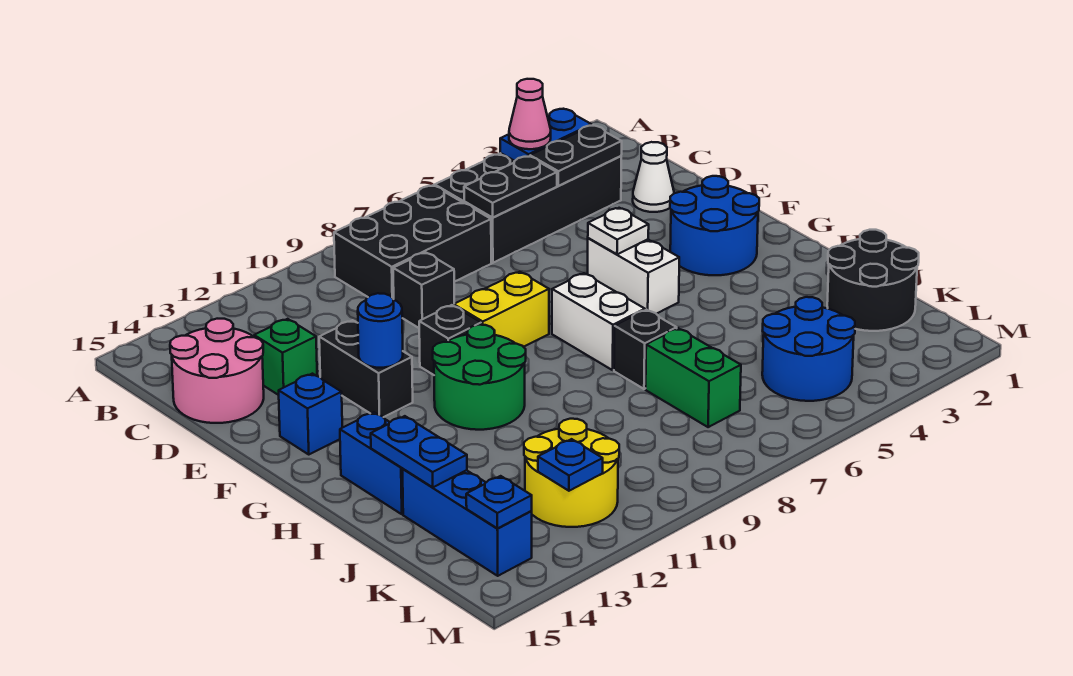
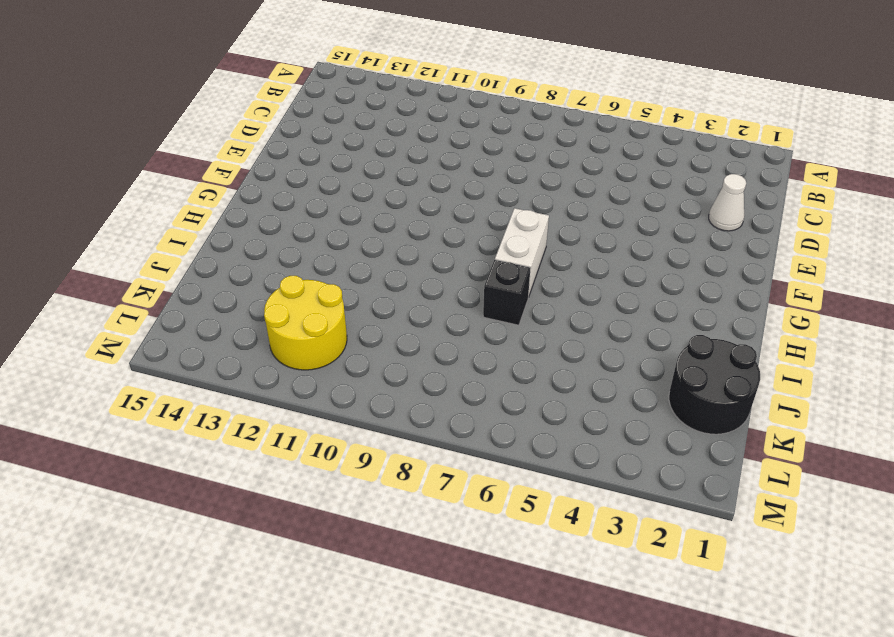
none -> black 2x4 brick [435,153,621,263]
none -> black 2x3 brick [334,185,491,299]
none -> pink 2x2 round brick [170,319,264,423]
none -> black 1x1 brick [393,252,454,328]

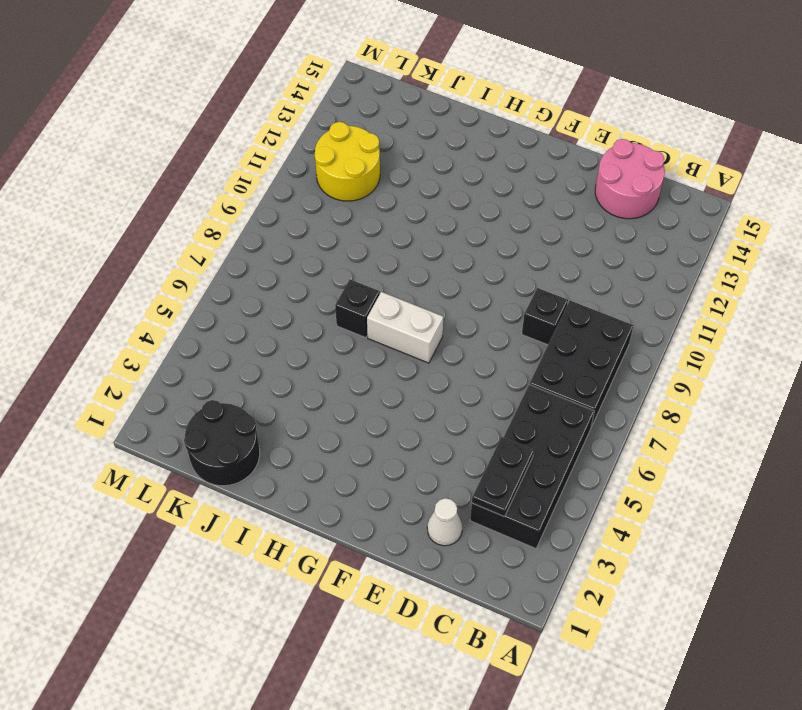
none -> green 1x1 brick [254,319,317,395]
none -> black 1x2 brick [319,320,413,417]
none -> blue 2x2 round brick [670,176,759,275]
none -> white 1x2 brick [588,238,679,314]

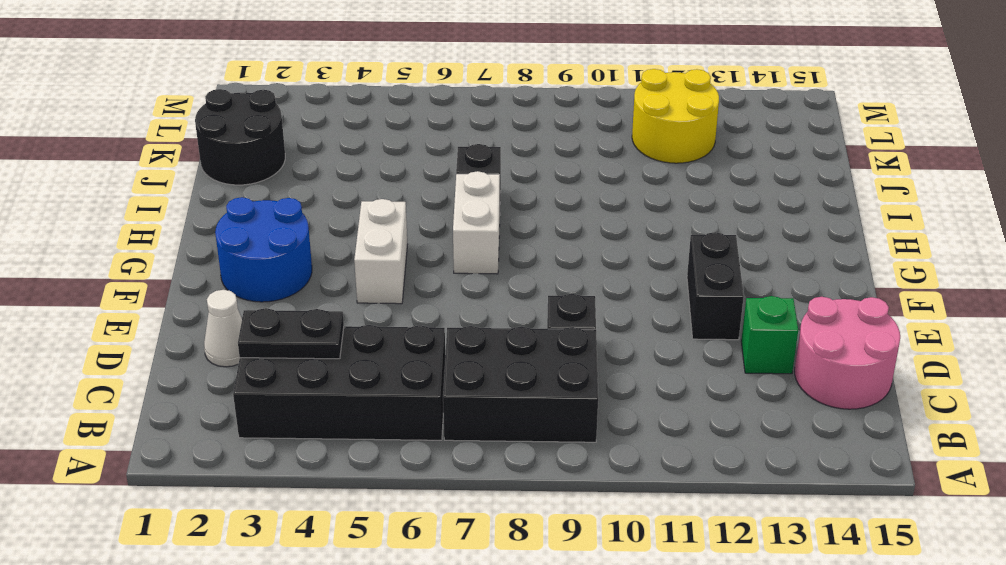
none -> yellow 1x2 brick [454,272,549,347]
none -> black 1x1 brick [419,305,481,375]
none -> blue 1x1 brick [279,374,342,455]
none -> green 2x2 round brick [433,325,526,430]

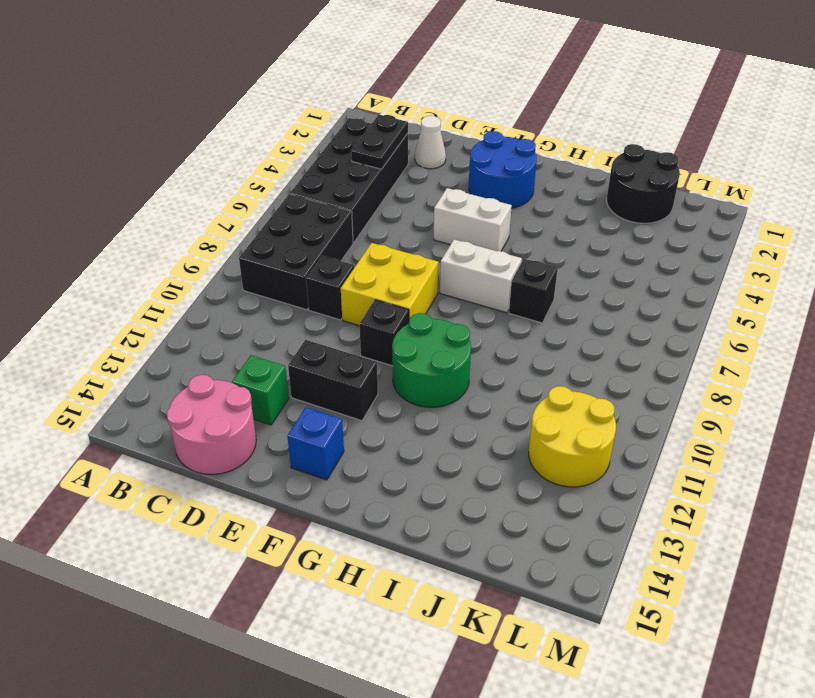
yellow 2x2 brick [341,243,438,326] -> yellow 1x2 brick [454,272,549,347]
none -> blue 1x2 brick [340,412,403,514]
none -> green 1x2 brick [646,328,741,427]
none -> blue 1x3 brick [403,469,532,576]
none -> blue 2x2 round brick [762,297,855,401]

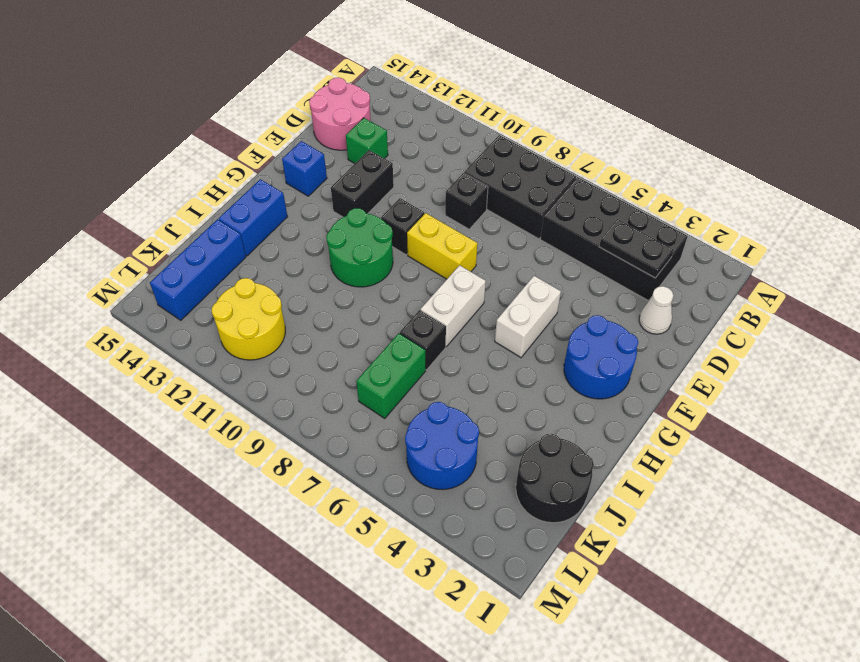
none -> blue 1x2 plate [500,109,592,161]
none -> black 1x2 plate [464,156,557,218]
none -> white 1x1 plate [588,208,649,254]
none -> blue 1x1 round brick [358,293,403,368]

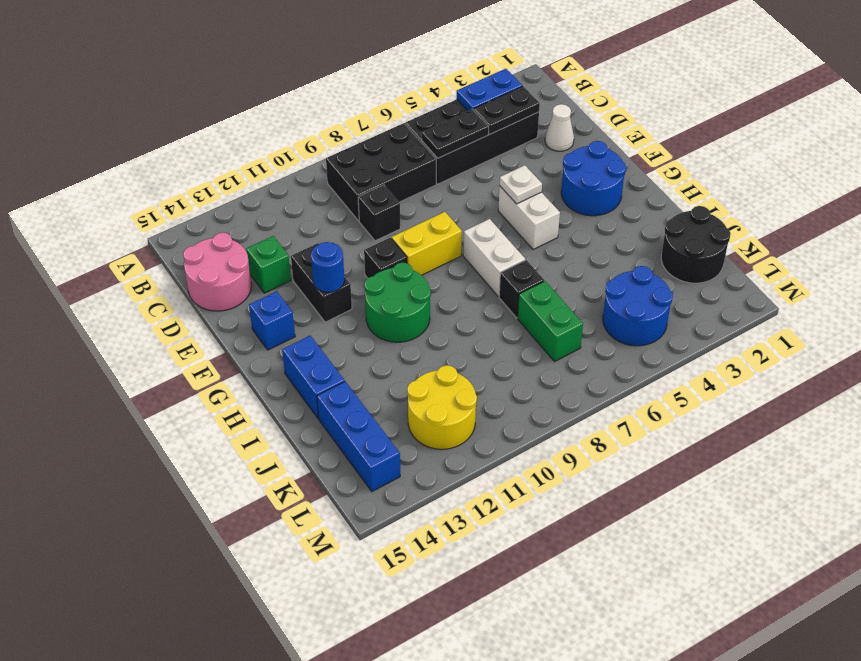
none -> blue 1x2 plate [371,416,467,487]
none -> blue 1x1 plate [538,439,603,491]
none -> blue 1x1 plate [466,476,532,528]
none -> pink 1x1 cone [509,79,551,149]

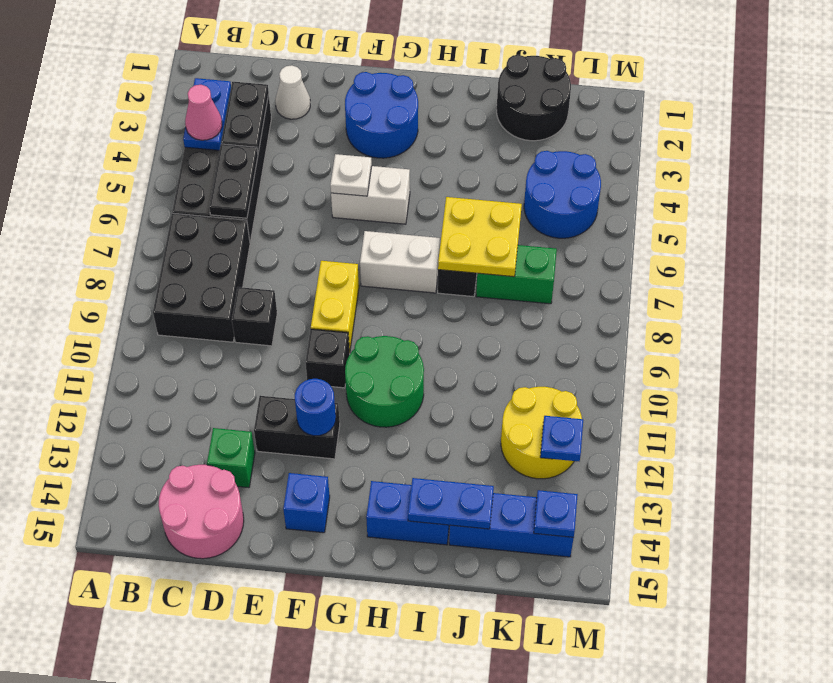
yellow 2x2 plate [438,197,522,277] -> none

